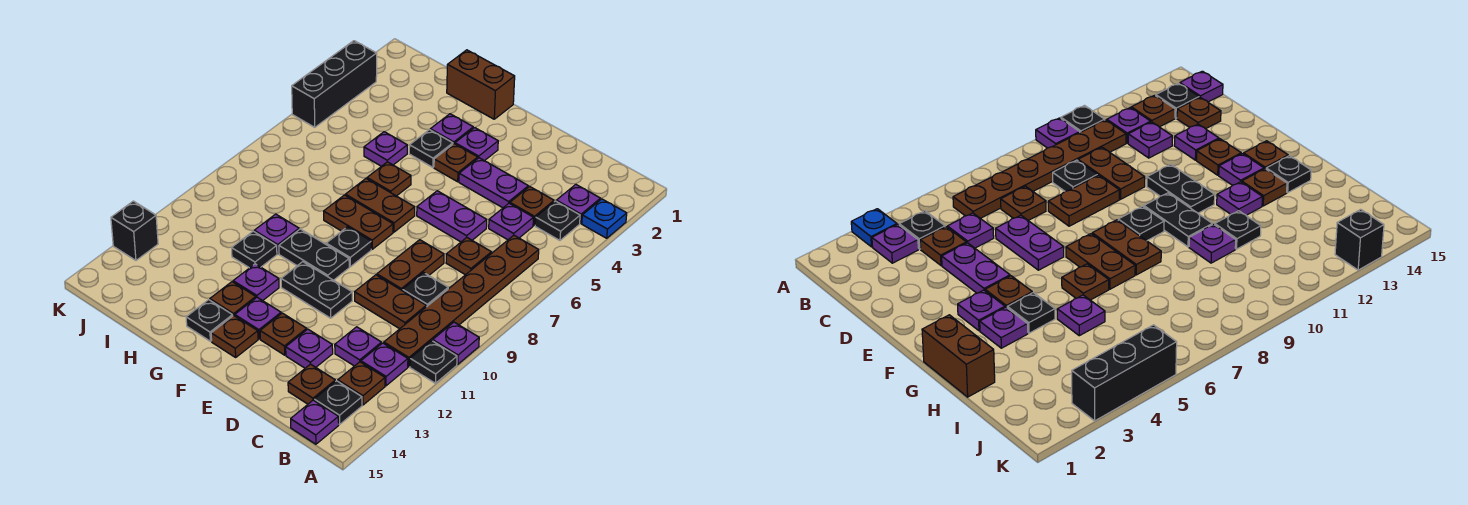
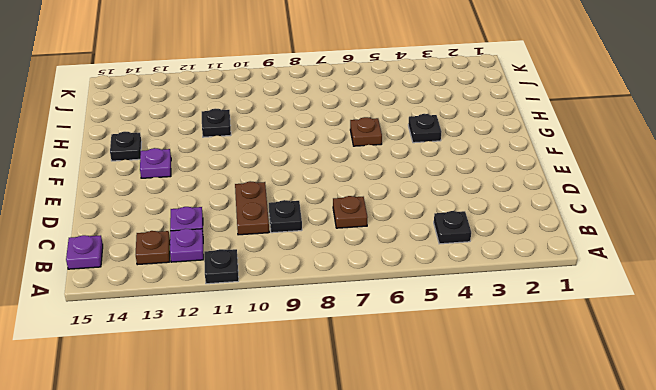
none -> blue 1x1 plate [582,199,627,238]
none -> purple 1x1 plate [433,322,479,364]
none -> purple 1x1 plate [556,185,600,223]
none -> brown 1x6 plate [384,235,539,367]

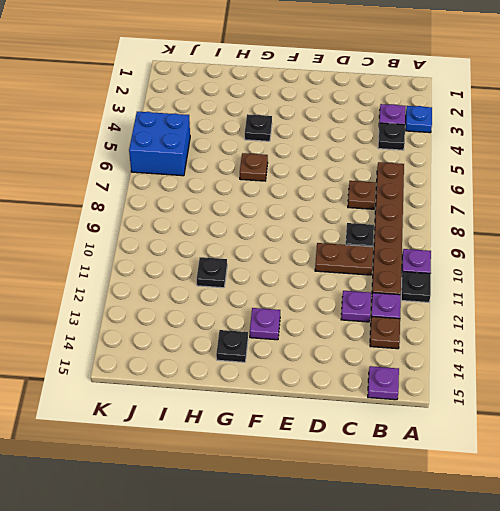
blue 2x2 brick [129,112,190,176] -> black 1x3 brick [292,41,377,127]
none -> black 1x1 plate [314,381,362,424]
none -> brown 1x1 plate [510,187,554,226]
none -> purple 1x1 plate [489,203,533,240]
none -> brown 1x1 plate [288,364,335,404]

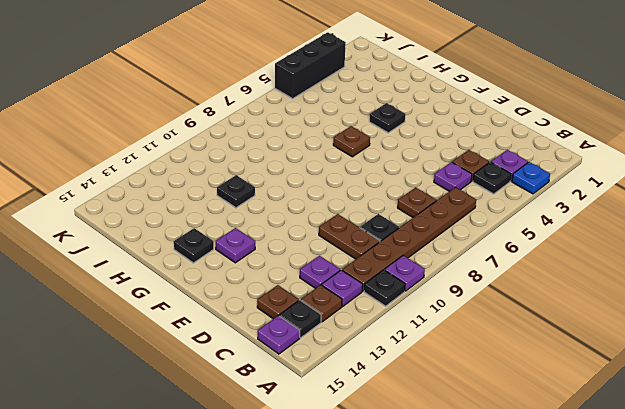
none -> purple 1x2 plate [459,158,528,208]
none -> purple 1x2 plate [417,191,487,242]
none -> brown 1x2 plate [377,240,444,291]
none -> purple 1x1 plate [286,329,333,368]

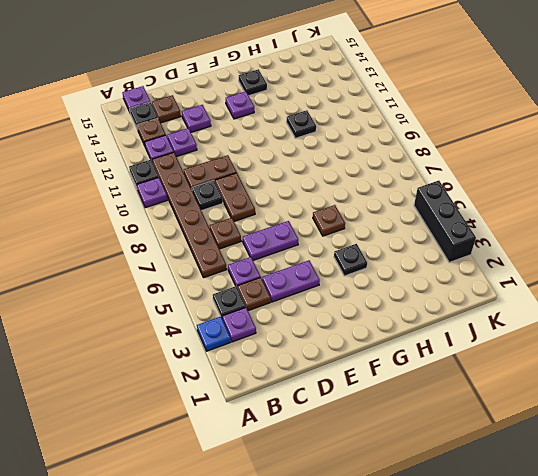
none -> black 1x2 plate [281,262,352,318]
none -> brown 1x1 plate [260,313,307,355]
none -> purple 1x1 plate [455,128,498,161]
none -> brown 1x1 plate [434,144,478,182]

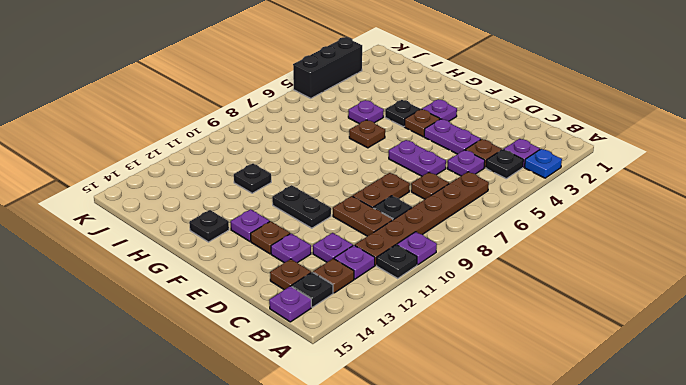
none -> brown 1x2 plate [345,179,415,232]
none -> brown 1x2 plate [324,195,393,249]
none -> black 1x1 plate [326,227,371,267]
none -> black 1x2 plate [279,229,349,280]

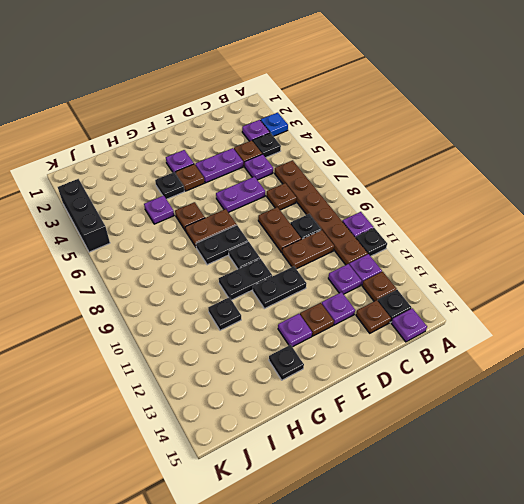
black 1x2 plate [196,225,248,265] -> brown 1x2 plate [324,195,393,249]
none -> brown 1x1 plate [211,316,258,357]
none -> brown 1x2 brick [447,50,515,119]
none -> purple 1x1 plate [430,114,473,144]
none -> purple 1x1 plate [233,264,279,301]

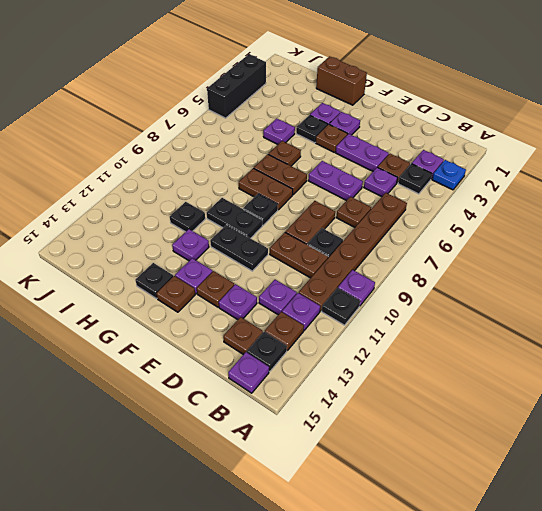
none -> brown 1x1 plate [210,282,256,316]
none -> purple 1x1 plate [254,214,299,254]
none -> black 1x1 brick [111,201,158,260]

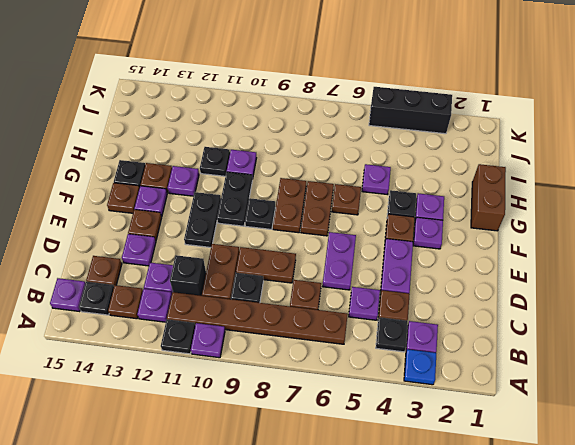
black 1x1 brick [170,255,206,296] -> black 1x1 brick moved to [111,201,158,260]

